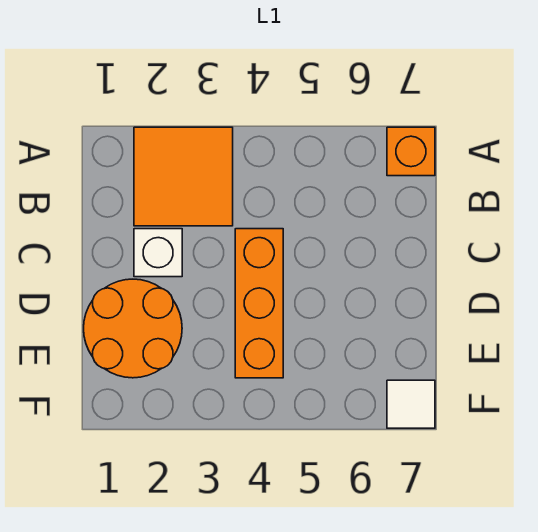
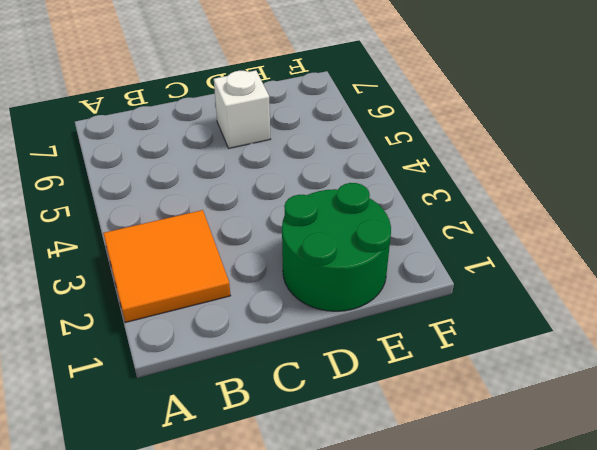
green 2x2 round brick [282,183,391,311] -> orange 2x2 round brick [84,279,182,378]
white 1x1 brick [214,70,270,148] -> white 1x1 brick moved to [134,229,182,277]
none -> orange 1x1 brick [387,127,435,176]
none -> orange 1x3 brick [235,229,283,378]

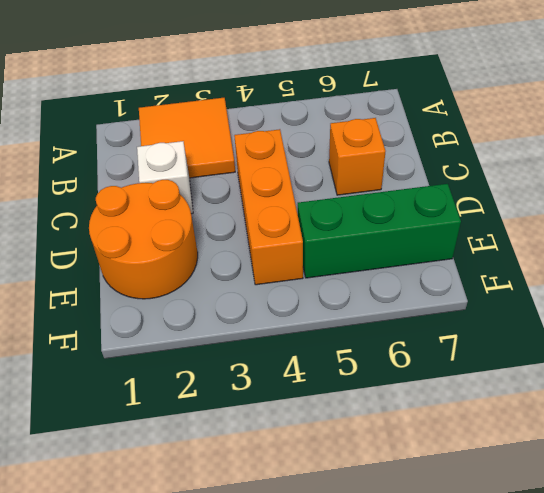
orange 1x1 brick [329,118,386,195] -> orange 1x1 brick moved to [387,127,435,176]
green 1x3 brick [298,184,461,278] -> none
none -> white 1x1 tile [387,380,435,428]

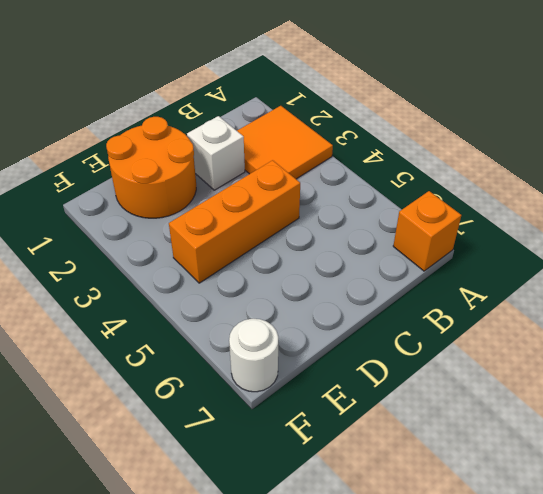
white 1x1 round brick [229,319,278,392] -> white 1x1 tile [387,380,435,428]

